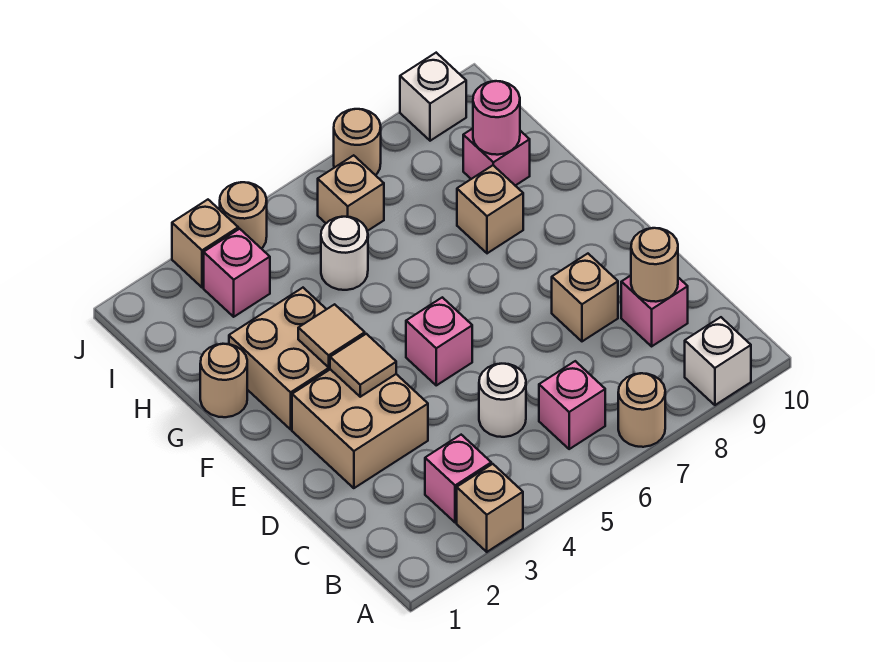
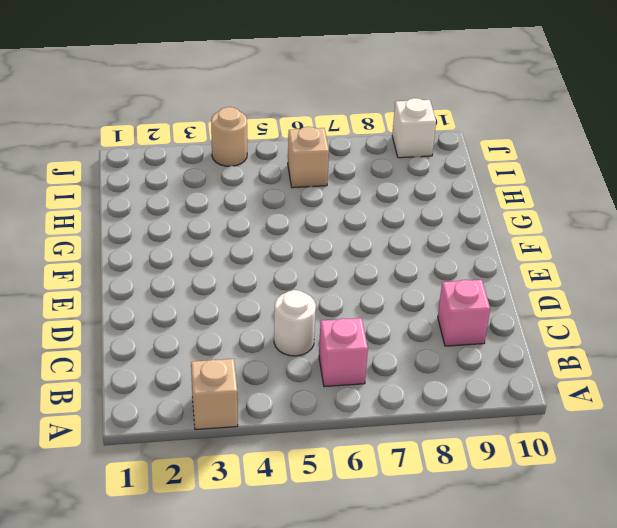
none -> tan 1x1 round brick [618,373,665,447]
none -> white 1x1 brick [685,317,751,405]
none -> pink 1x1 brick [425,435,491,523]

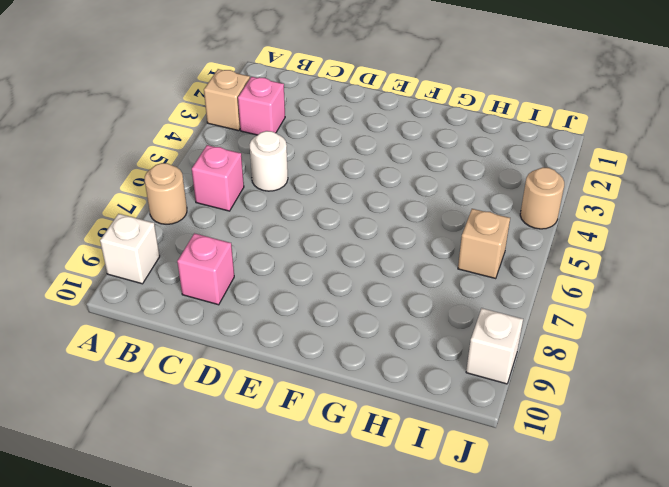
none -> tan 2x2 brick [292,369,428,488]
none -> tan 1x1 brick [552,254,618,341]
none -> pink 1x1 brick [406,297,472,385]

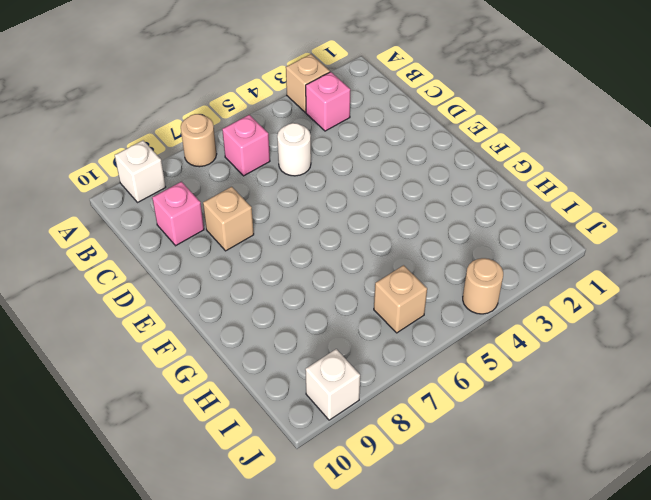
none -> tan 2x2 brick [292,369,428,488]
none -> pink 1x1 brick [406,297,472,385]
none -> tan 2x2 brick [229,288,330,429]

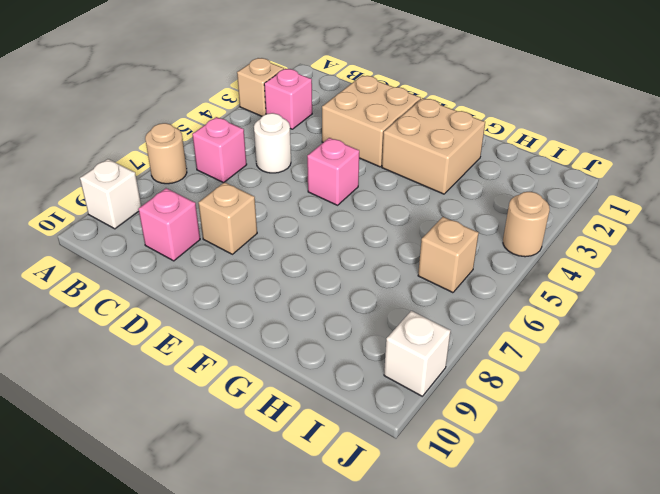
none -> tan 1x1 round brick [200,344,247,417]
none -> tan 1x1 brick [457,165,523,253]
none -> white 1x1 round brick [321,217,368,290]

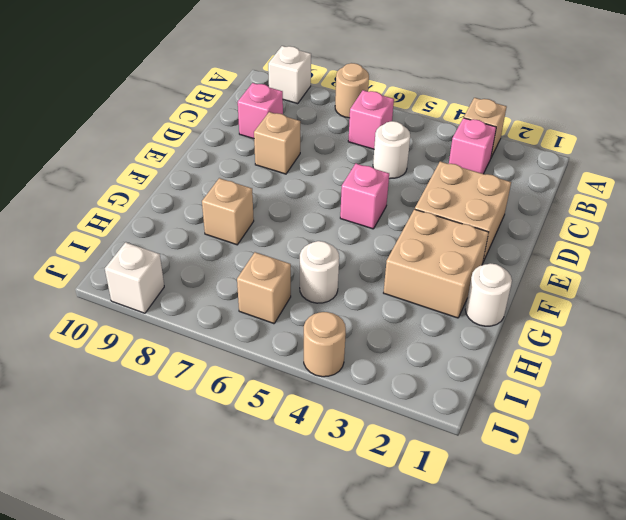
white 1x1 round brick [465,263,512,326] -> tan 1x1 round brick [200,344,247,417]
none -> pink 1x1 brick [463,129,530,186]
none -> pink 1x1 brick [204,229,270,317]
none -> tan 1x1 brick [172,200,238,287]

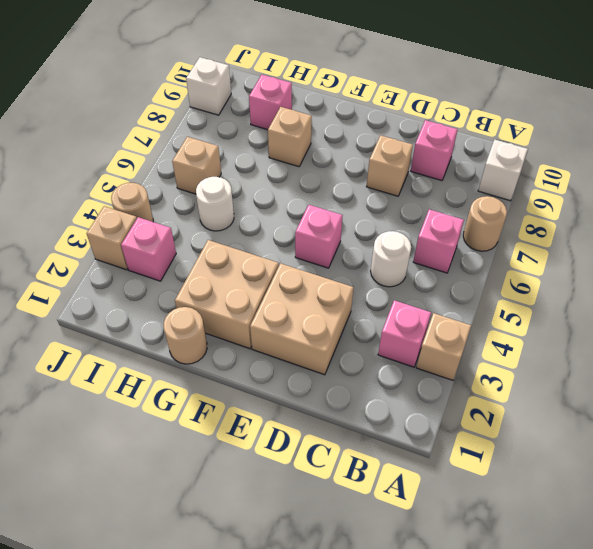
none -> tan 1x1 round brick [334,109,381,175]
none -> tan 1x1 round brick [631,228,678,302]
none -> tan 1x1 tile [330,334,396,397]

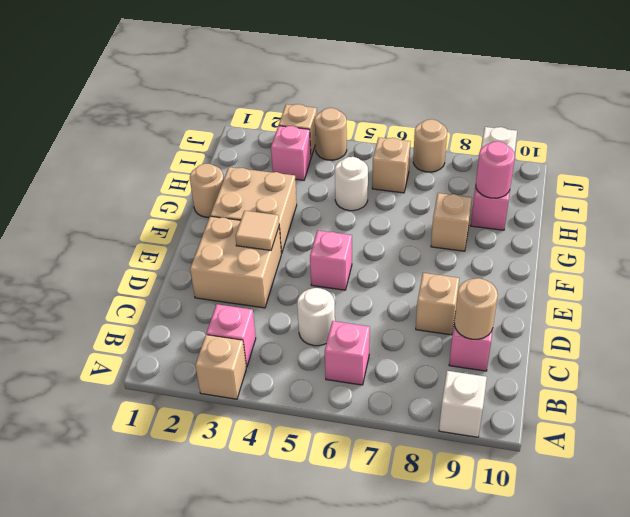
none -> tan 1x1 round brick [618,373,665,447]
none -> tan 1x1 tile [298,304,365,367]

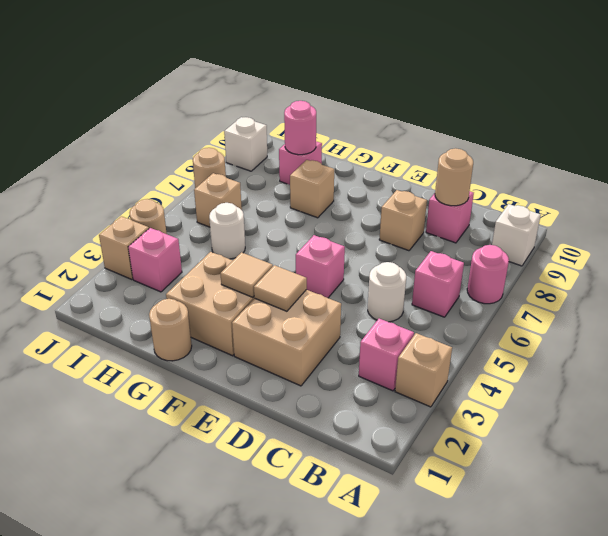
pink 1x1 round brick [467,245,509,304] -> tan 1x1 round brick [618,373,665,447]

